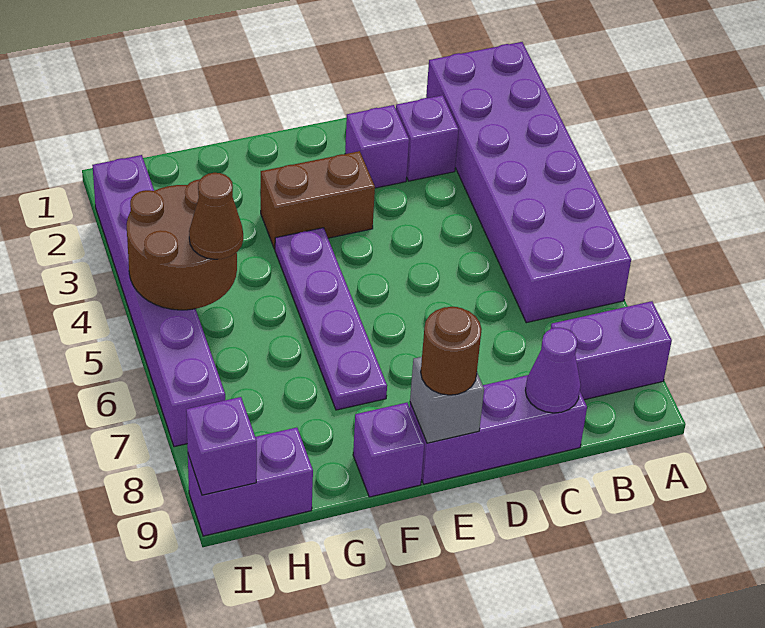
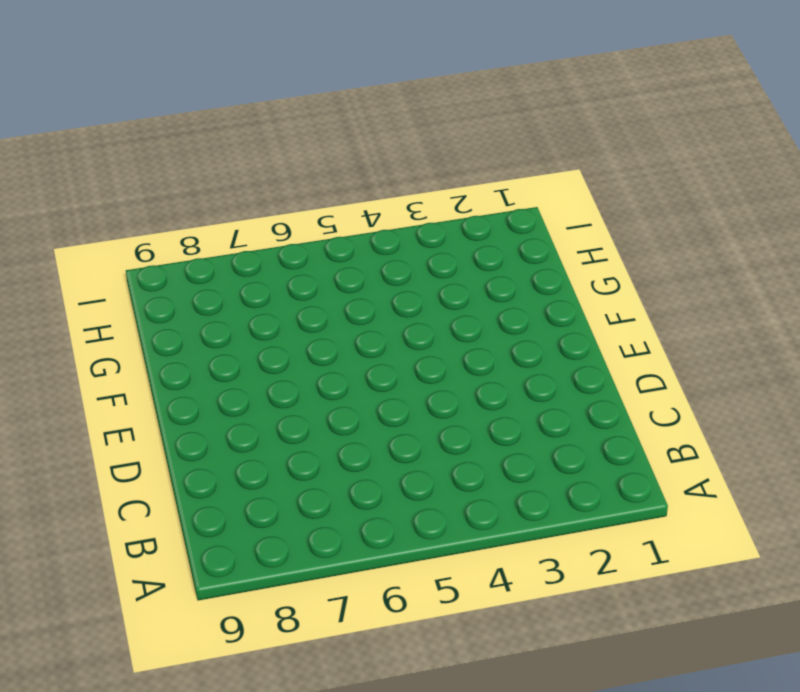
none -> purple 2x6 brick [426,42,631,323]
none -> purple 1x2 brick [551,301,672,400]
none -> purple 1x1 brick [396,95,459,181]

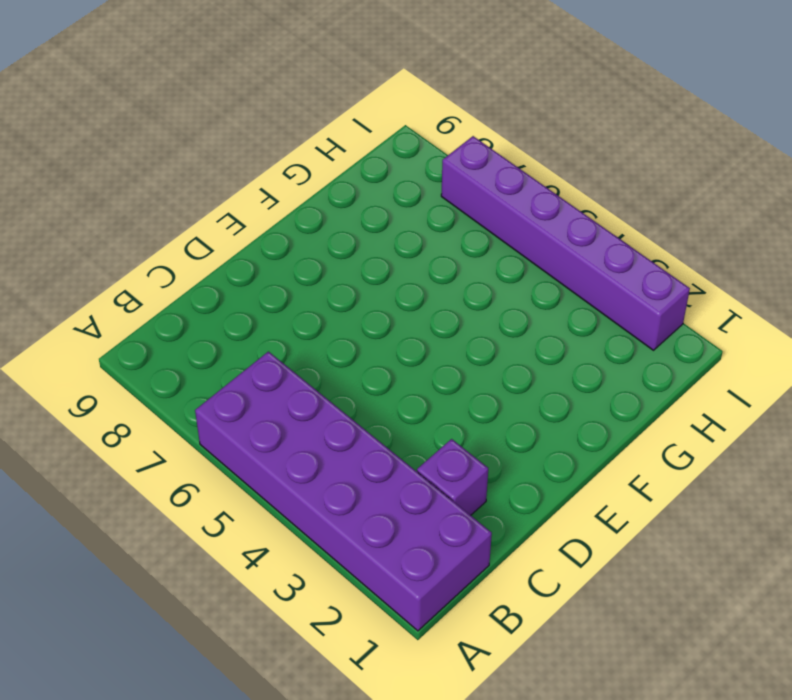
none -> purple 1x2 brick [551,301,672,400]
none -> purple 1x3 brick [410,375,587,484]
none -> purple 1x1 brick [345,105,409,188]

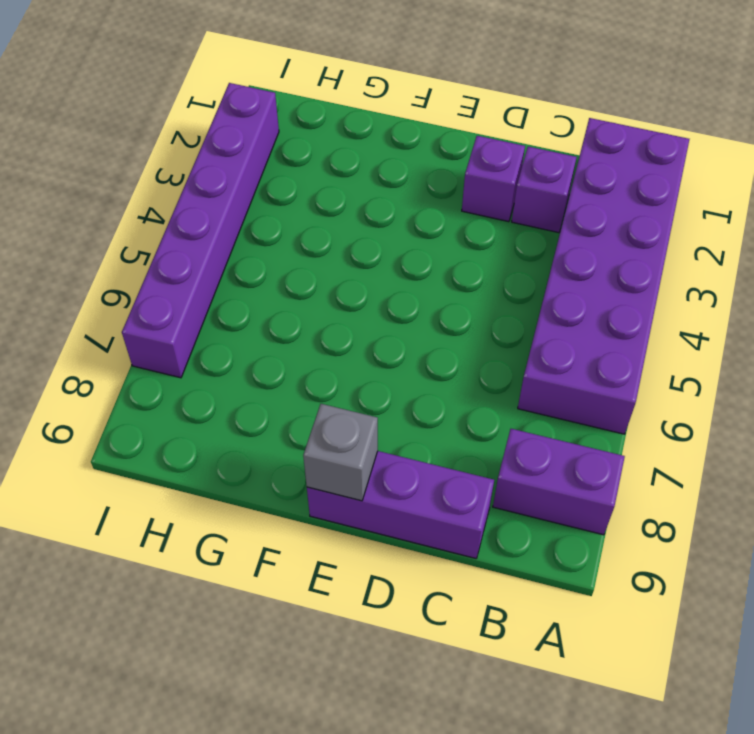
none -> brown 1x2 brick [261,151,375,249]
none -> purple 1x4 plate [275,228,387,410]
none -> purple 1x1 brick [353,403,424,497]

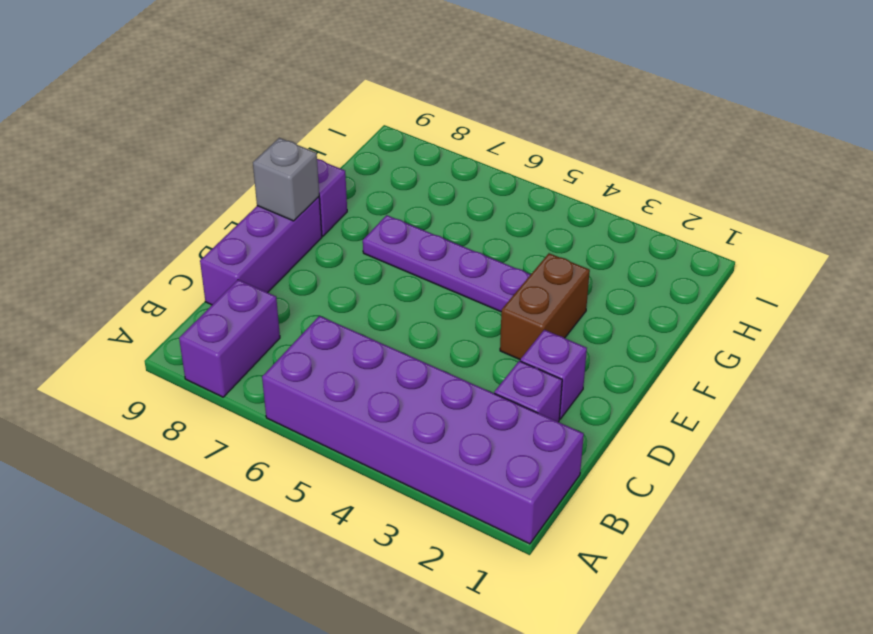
none -> purple 1x2 brick [188,428,313,536]
none -> purple 1x6 brick [92,155,225,447]
none -> purple 1x1 cone [525,328,581,413]

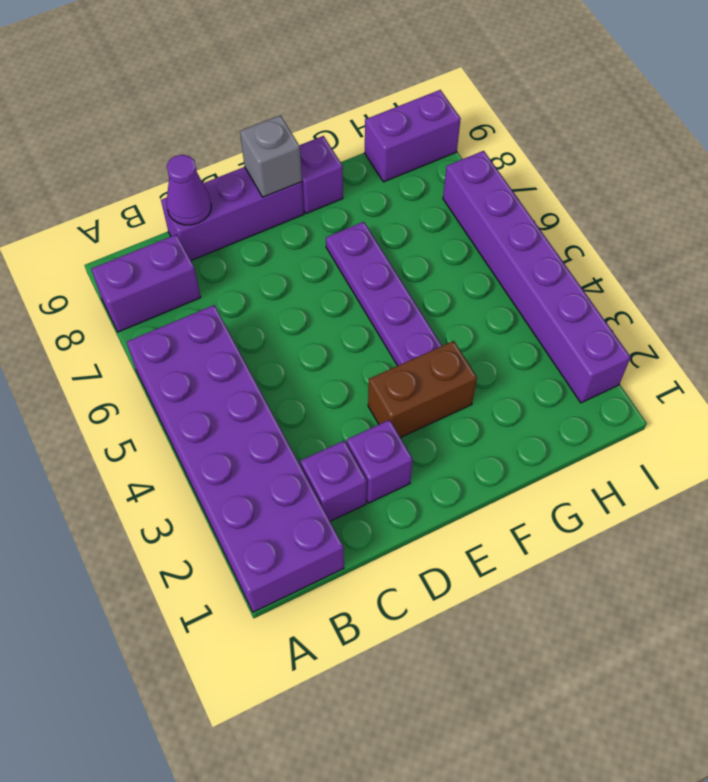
none -> brown 2x2 round brick [127,179,237,310]
none -> purple 1x1 brick [186,397,257,495]
none -> brown 1x1 round brick [421,307,482,395]

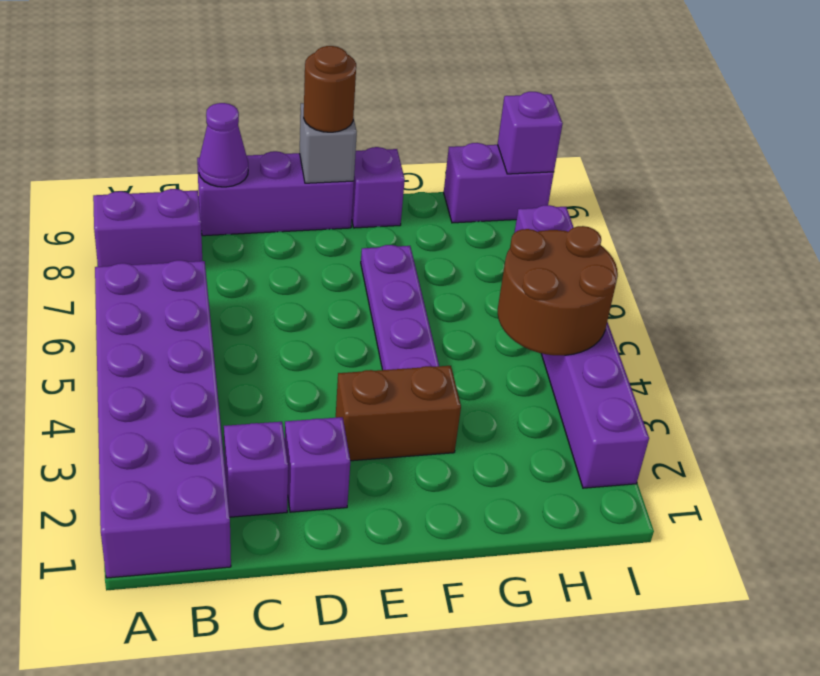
none -> brown 1x1 cone [189,173,243,259]

